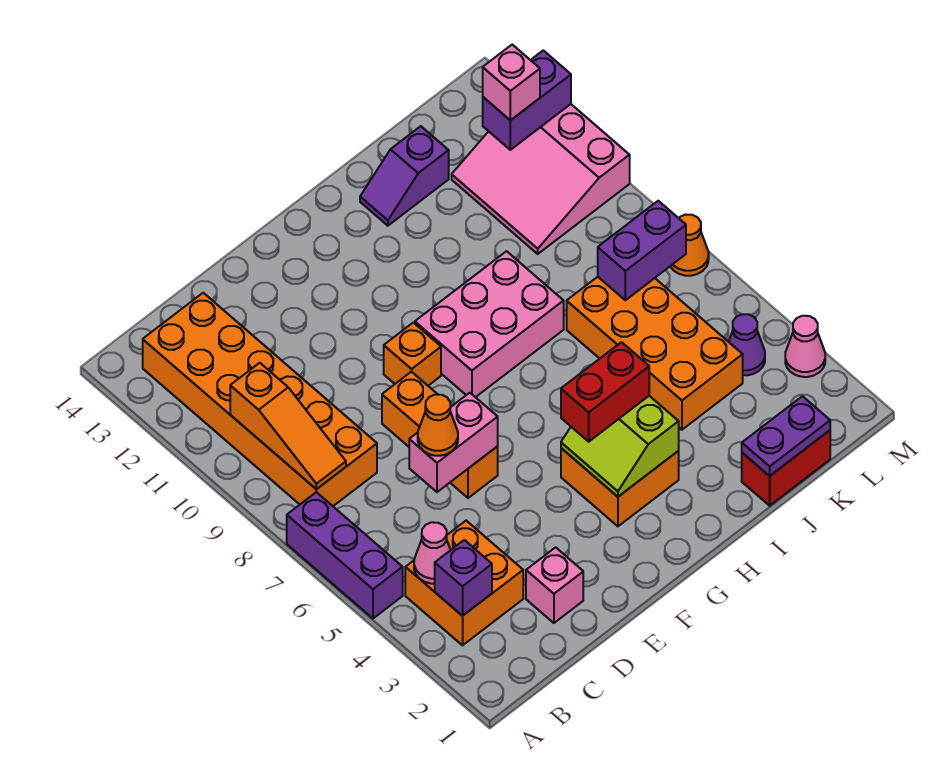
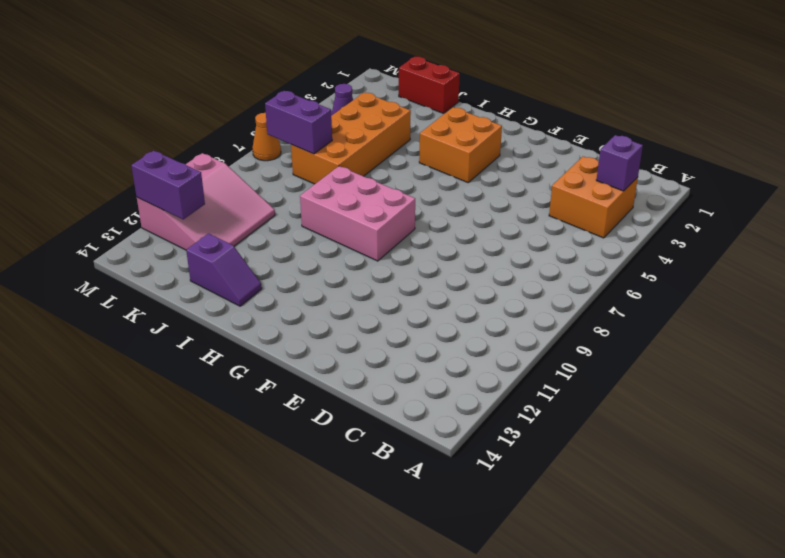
none -> purple 1x3 brick [287,492,403,618]
none -> orange 2x6 brick [143,293,377,506]
none -> pink 1x1 brick [526,547,583,623]

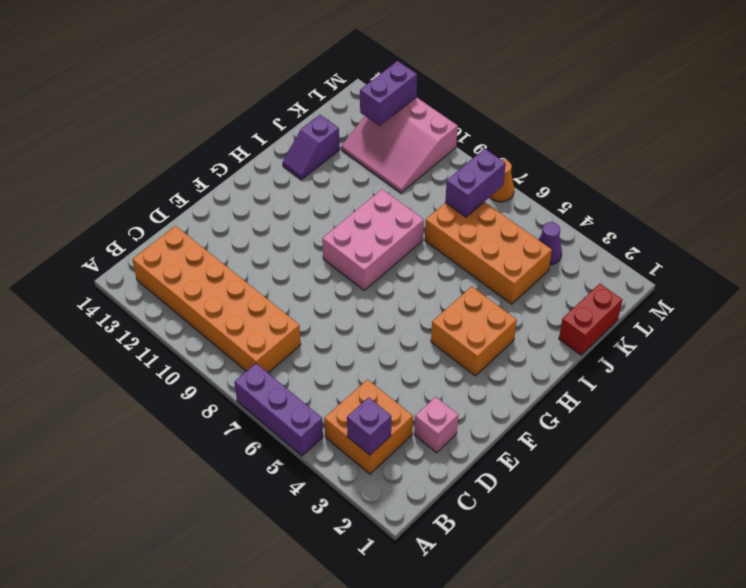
none -> orange 1x3 brick [382,372,498,498]
none -> orange 1x1 brick [384,323,441,386]
none -> pink 1x1 cone [785,316,825,377]

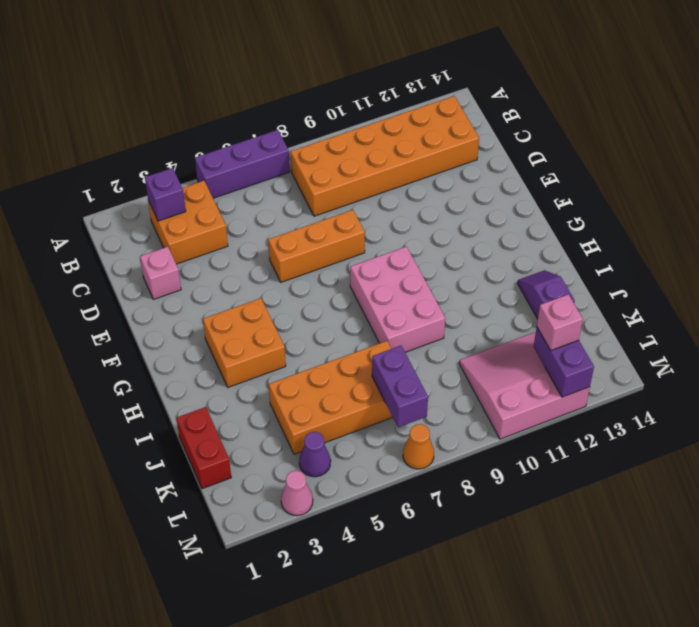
none -> orange 1x1 brick [384,323,441,386]
none -> pink 1x1 cone [414,522,450,584]
none -> orange 1x3 slope [230,363,346,489]

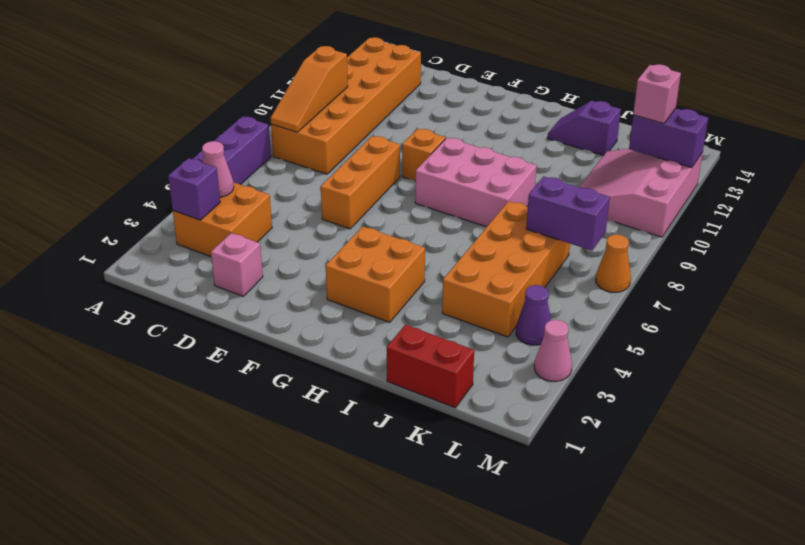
none -> pink 1x2 brick [409,393,498,492]
none -> lime 2x2 slope [561,396,679,497]
none -> purple 1x2 plate [742,396,830,476]

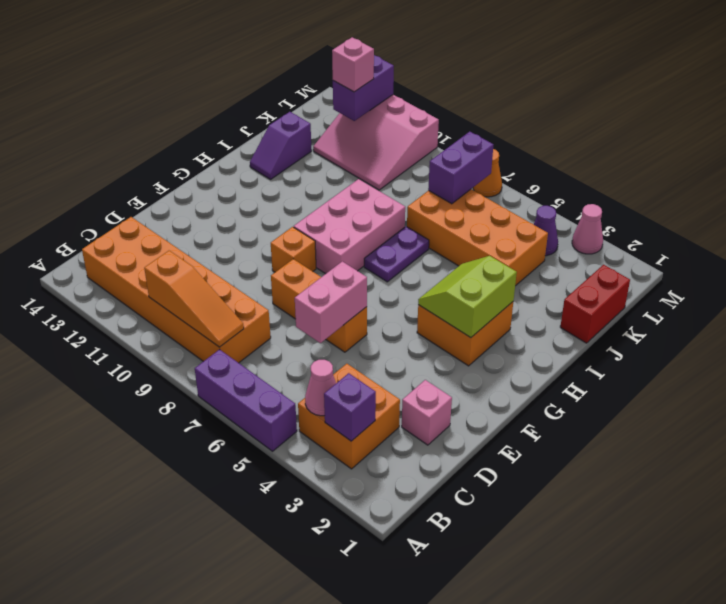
lime 2x2 slope [418,256,517,338] -> lime 2x2 slope turned to [561,396,679,497]
purple 1x2 plate [364,227,429,282] -> purple 1x2 plate moved to [742,396,830,476]
none -> orange 1x1 cone [418,395,458,456]
none -> red 1x2 brick [561,342,649,442]

